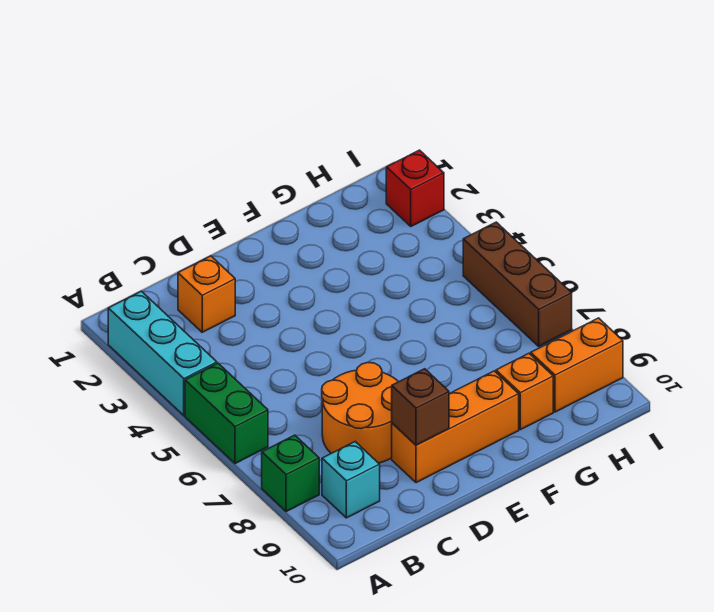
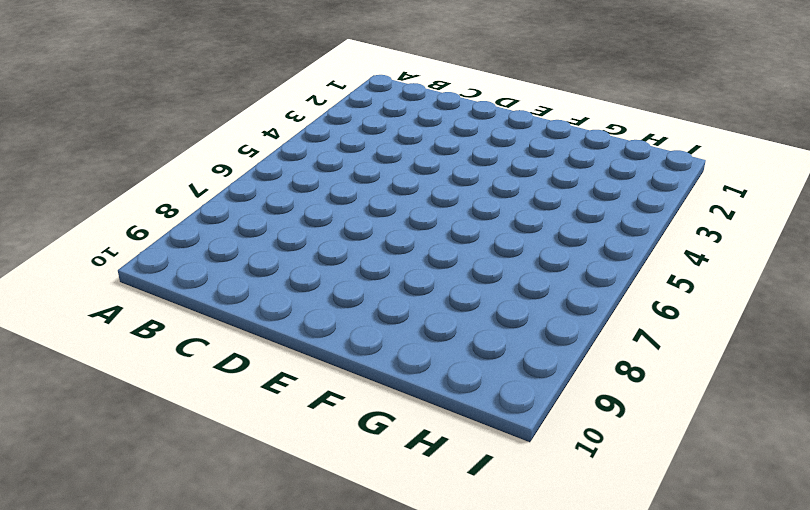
none -> cyan 1x3 brick [108,291,217,416]
none -> green 1x2 brick [185,363,268,464]
none -> green 1x1 brick [262,435,319,512]

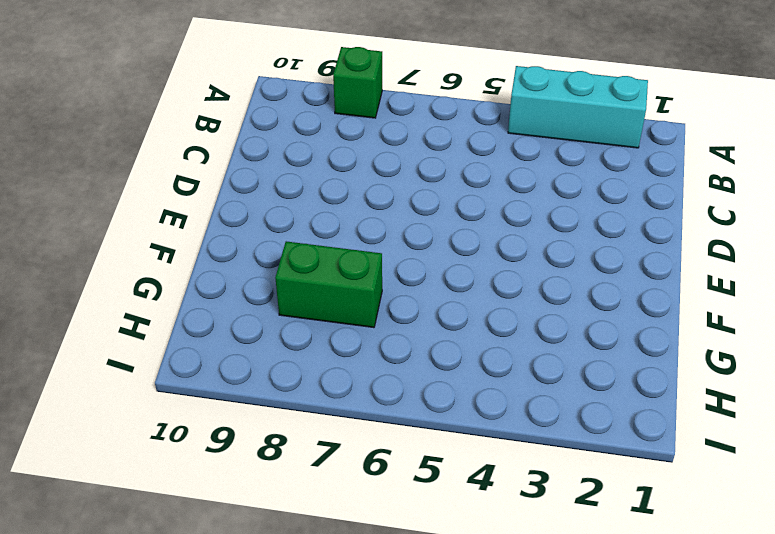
green 1x2 brick [275,241,382,328] -> green 1x2 brick moved to [185,363,268,464]
none -> cyan 1x1 brick [322,442,380,518]
none -> orange 1x1 brick [178,256,235,332]
none -> orange 2x2 round brick [322,363,398,463]

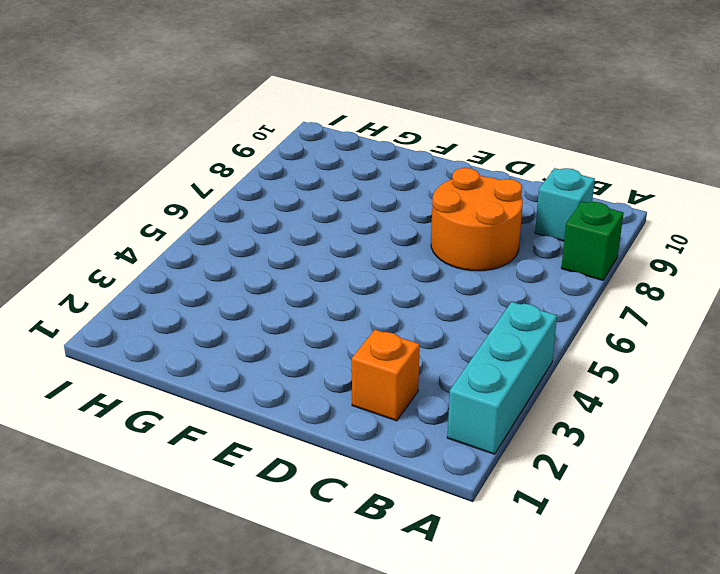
none -> green 1x2 brick [185,363,268,464]
none -> orange 1x3 brick [392,371,519,483]
none -> orange 1x1 brick [496,353,553,430]

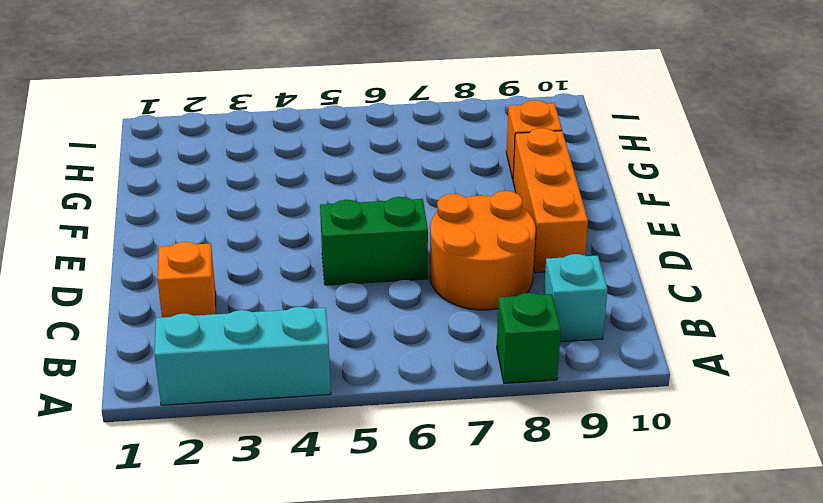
green 1x2 brick [320,197,428,285] -> green 1x2 brick moved to [185,363,268,464]
none -> orange 1x2 brick [531,318,623,412]
none -> red 1x1 brick [386,150,444,226]
none -> brown 1x3 brick [463,222,572,346]

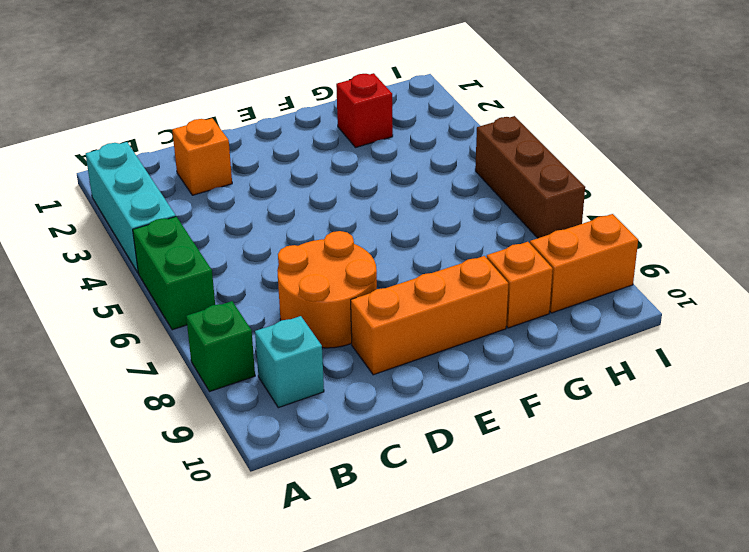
red 1x1 brick [336,73,393,148] -> red 1x1 brick moved to [386,150,444,226]
none -> brown 1x1 brick [392,369,449,445]

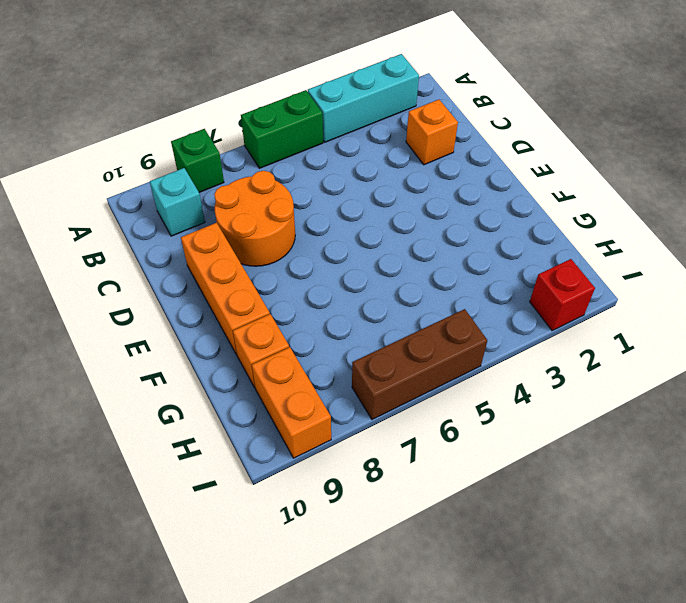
none -> brown 1x1 brick [392,369,449,445]

